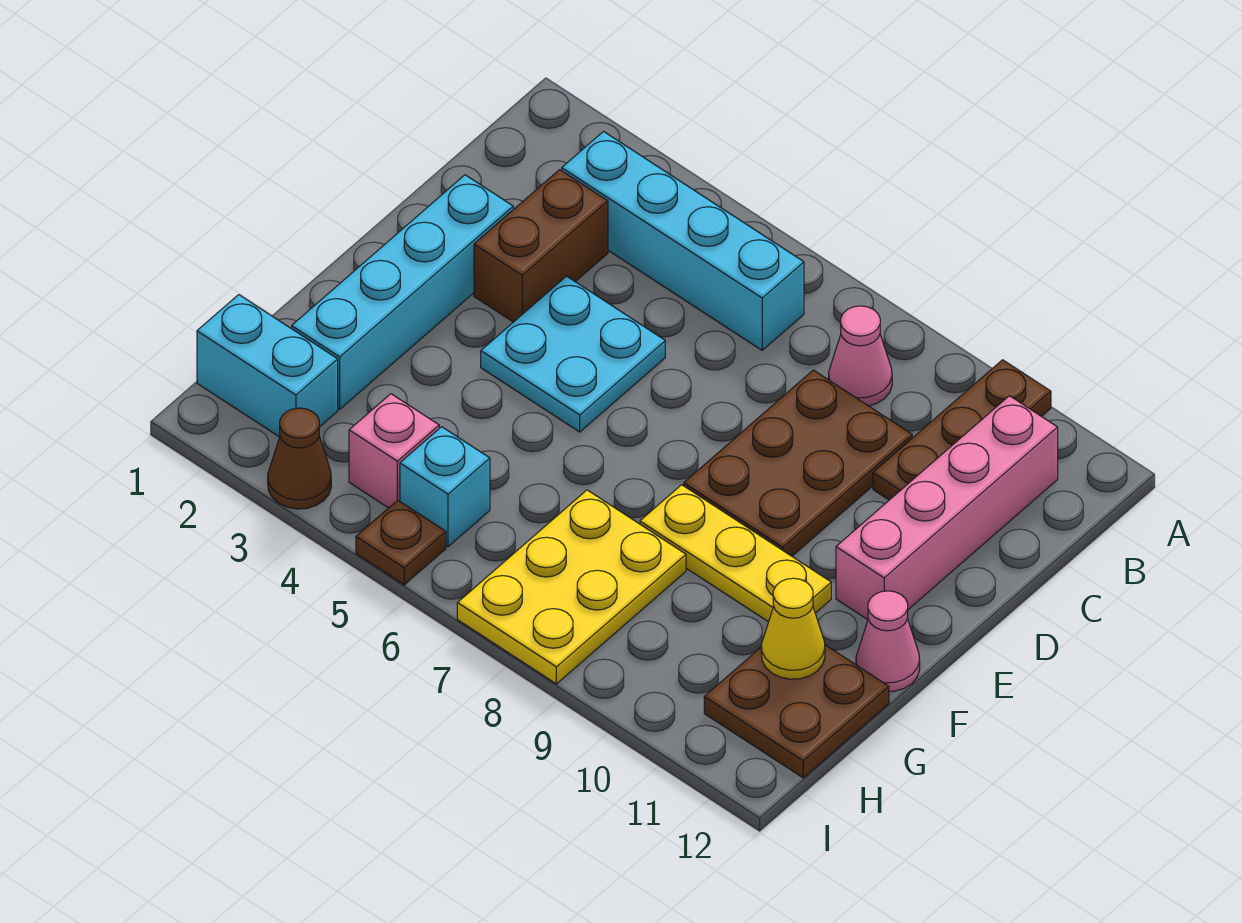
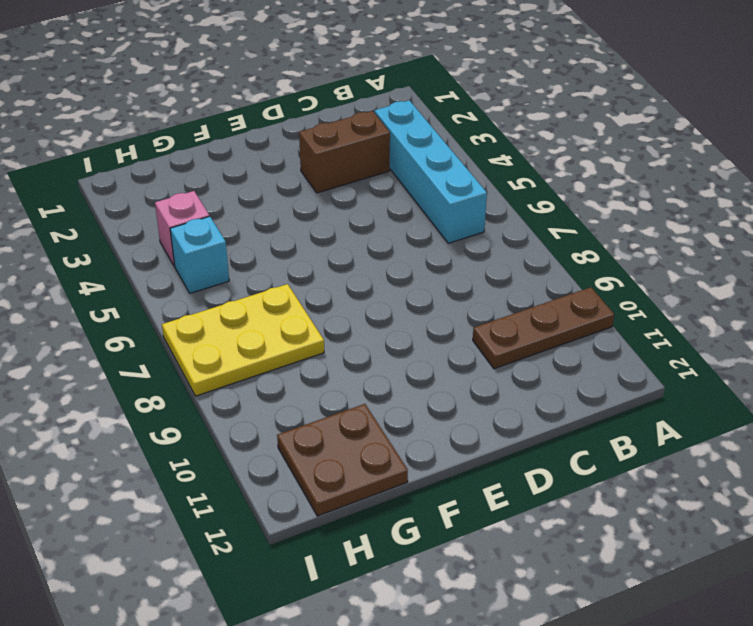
none -> pink 1x1 cone [829,306,892,406]
none -> pink 1x4 brick [836,396,1058,620]
none -> brown 2x3 plate [684,370,912,556]

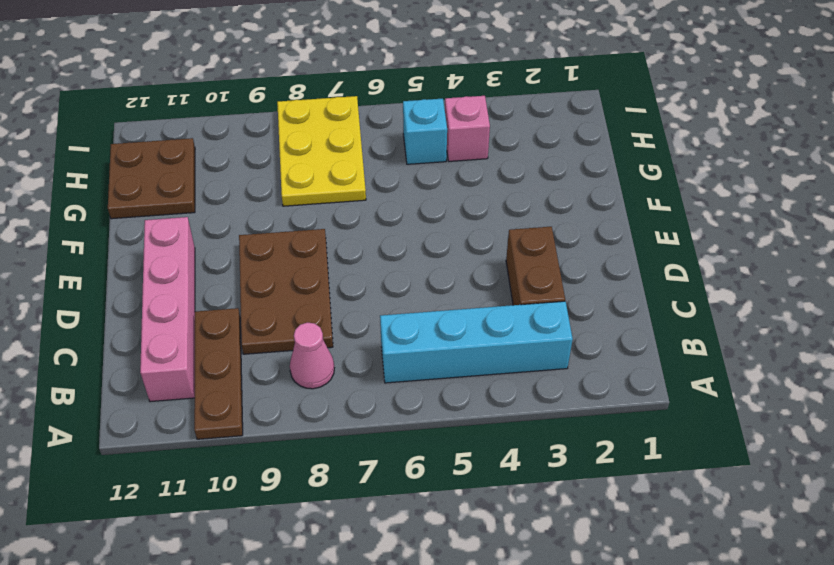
none -> cyan 1x4 brick [292,175,513,409]
none -> cyan 2x2 plate [481,276,665,432]
none -> yellow 1x3 plate [640,485,831,622]

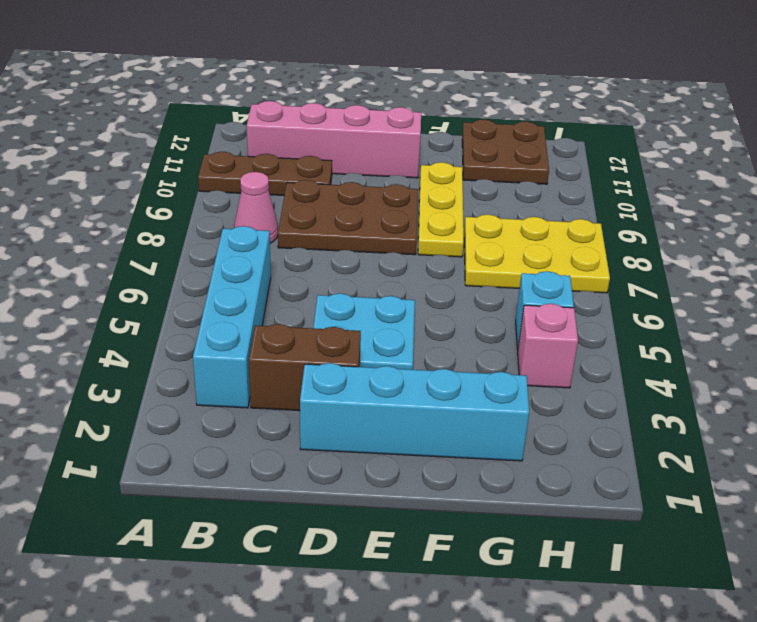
none -> pink 1x1 cone [856,591,920,692]
none -> cyan 1x2 brick [197,295,338,437]
none -> brown 1x1 cone [268,408,331,509]

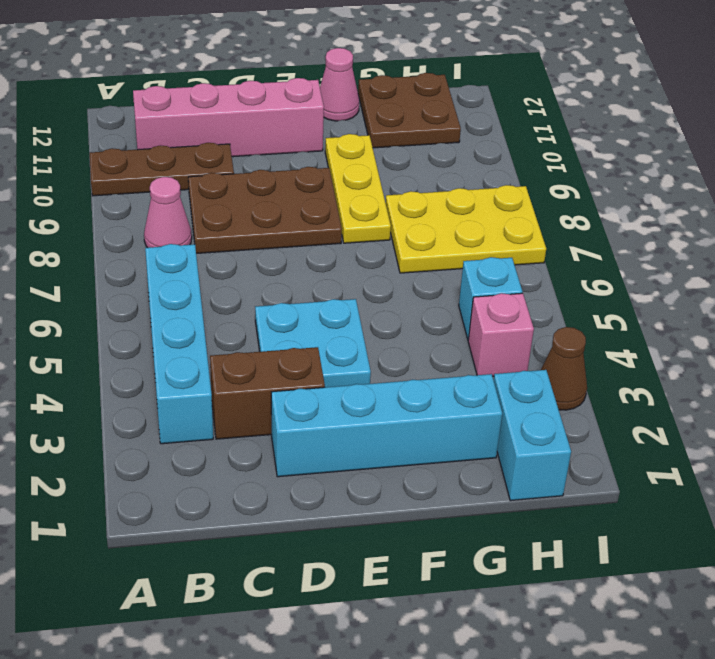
none -> brown 1x1 plate [356,500,446,585]
none -> yellow 1x1 cone [761,578,825,679]

